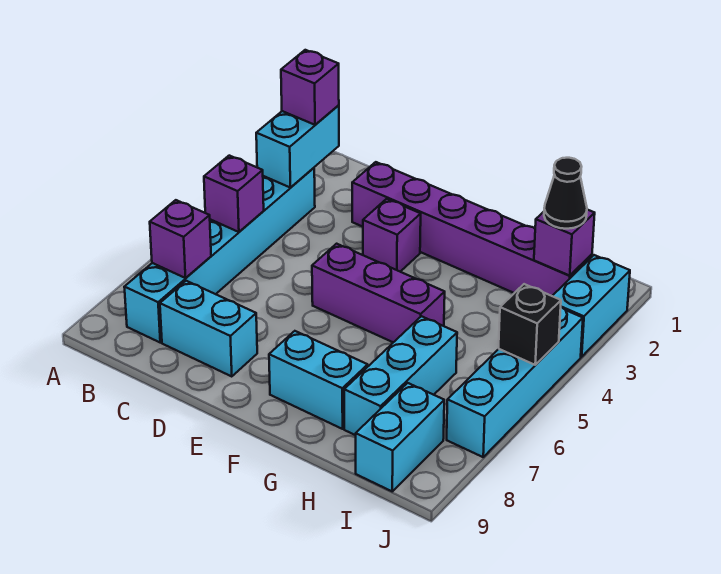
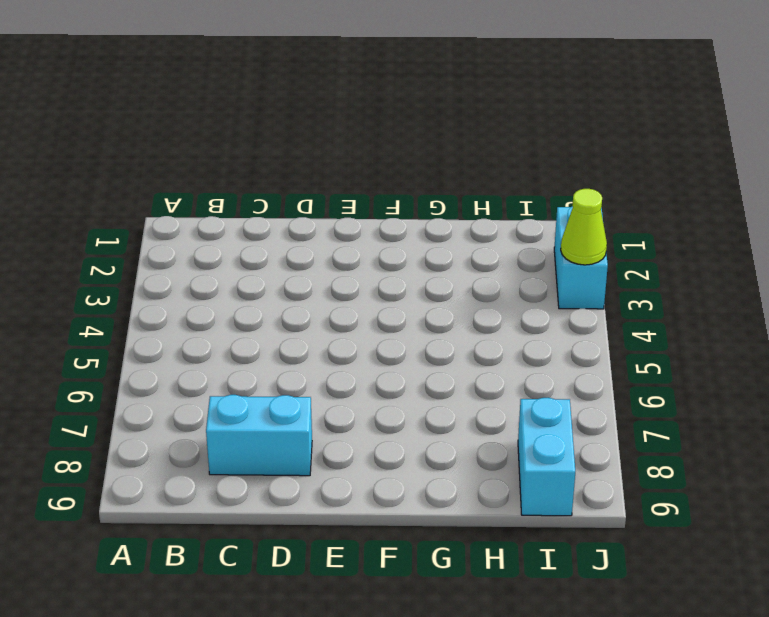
lime 1x1 cone [561,189,607,265] -> none
none -> cyan 1x6 brick [124,168,315,342]
none -> purple 1x6 brick [352,162,592,296]
none -> purple 1x1 brick [363,199,421,272]

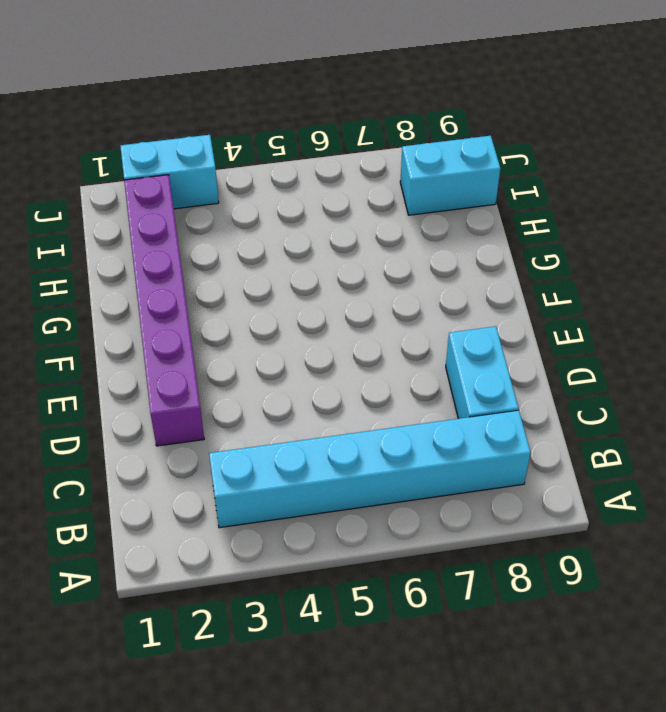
none -> purple 1x1 brick [363,199,421,272]
none -> purple 1x3 brick [312,244,445,342]
none -> cyan 1x2 brick [269,331,368,429]

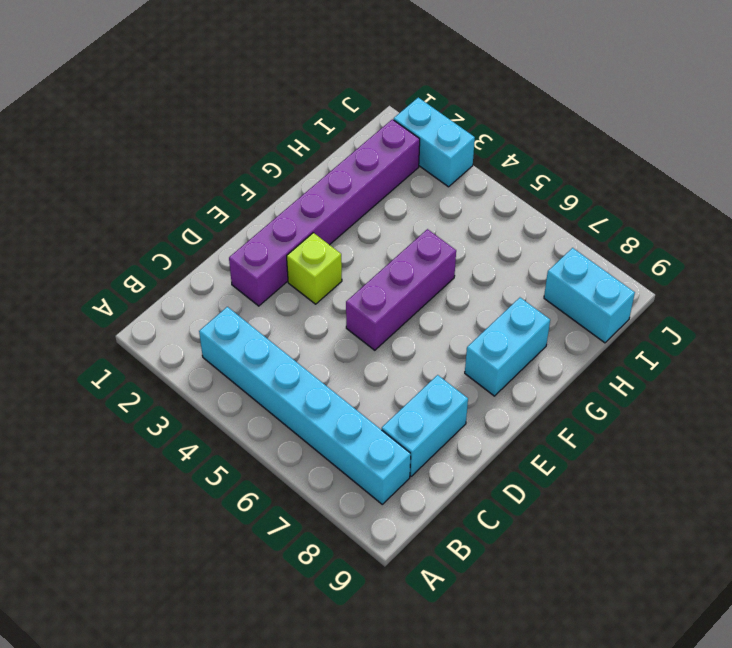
lime 1x1 brick [287,233,342,304] -> purple 1x1 brick [363,199,421,272]
none -> cyan 1x3 brick [344,316,457,435]
none -> cyan 1x4 brick [447,307,583,457]
none -> cyan 1x2 brick [256,105,339,187]

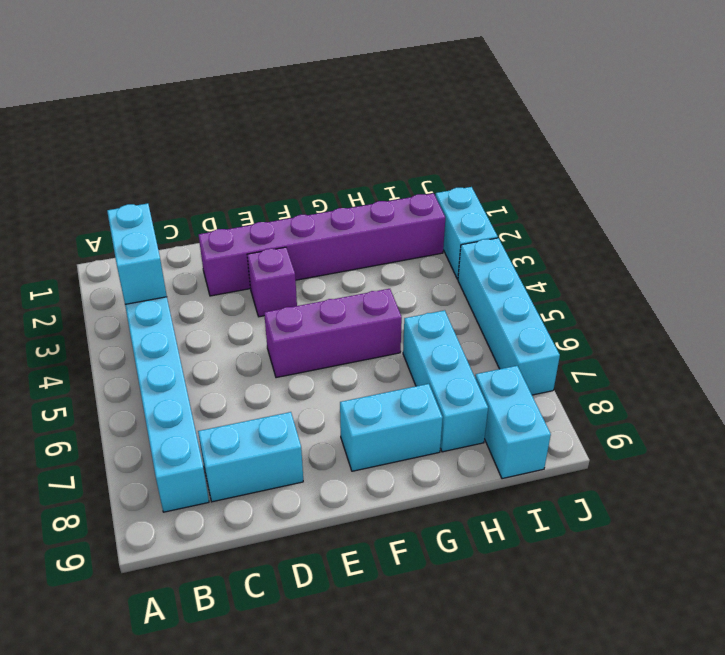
none -> purple 1x1 brick [204,156,264,232]
none -> purple 1x1 brick [150,200,211,278]
none -> purple 1x1 brick [534,210,595,276]

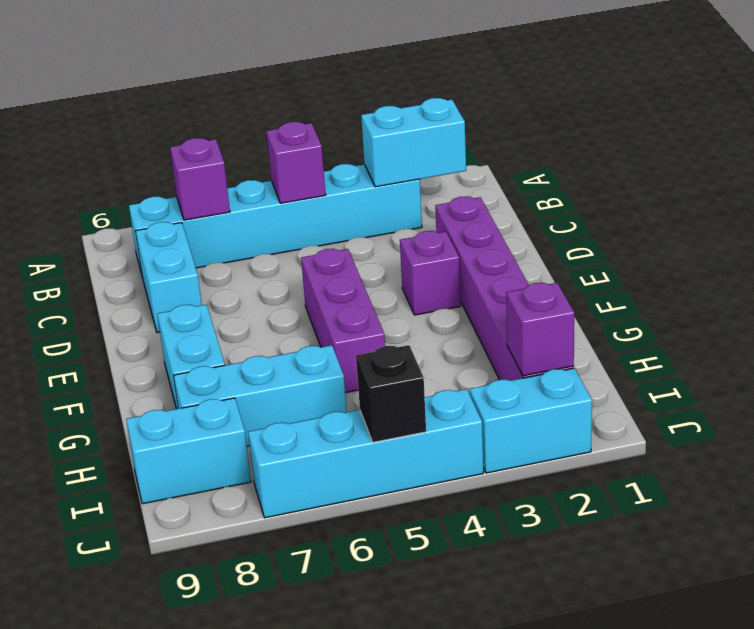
none -> purple 1x1 brick [281,50,339,125]
none -> black 1x1 cone [544,158,587,229]

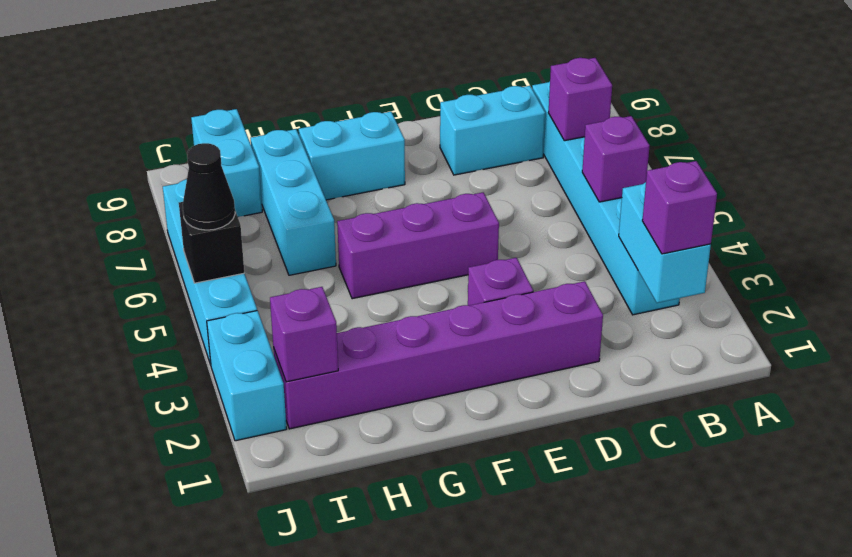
black 1x1 cone [183,143,235,230] -> black 1x1 cone moved to [544,158,587,229]

